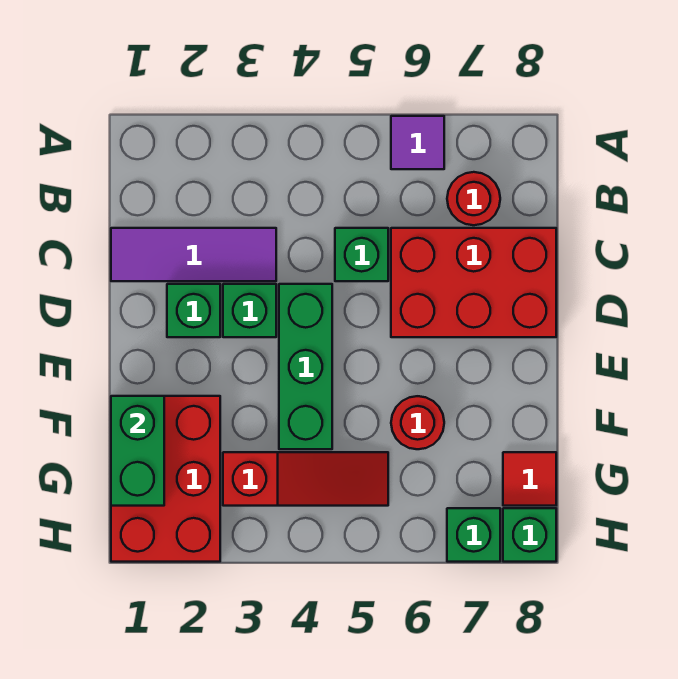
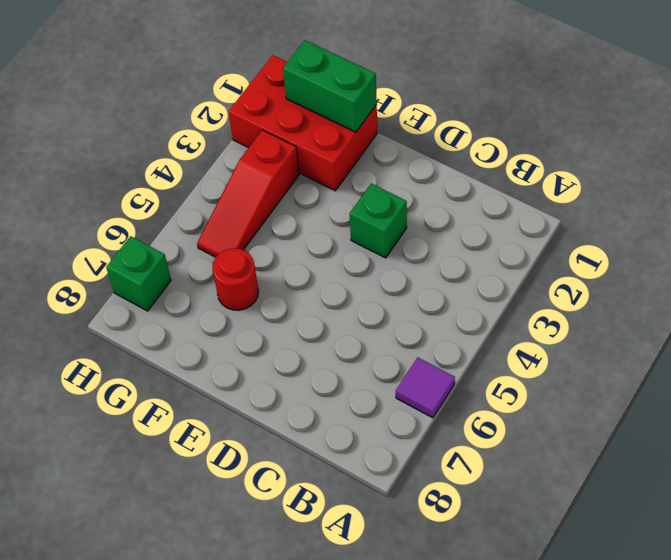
none -> red 1x1 round brick [447,172,500,225]
none -> purple 1x3 tile [111,228,276,281]
none -> green 1x1 brick [335,228,388,281]

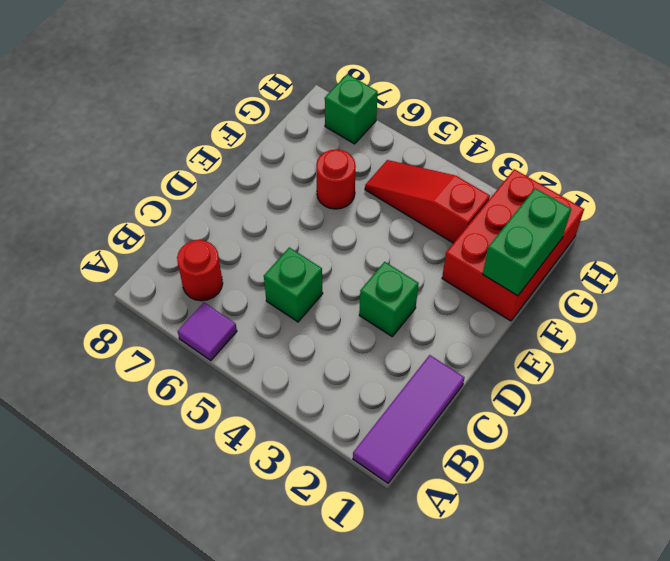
purple 1x3 tile [353,355,465,483] -> purple 1x3 tile turned to [111,228,276,281]
none -> red 2x3 brick [391,228,556,337]
none -> green 1x1 brick [167,284,220,337]
none -> green 1x3 brick [279,284,332,449]

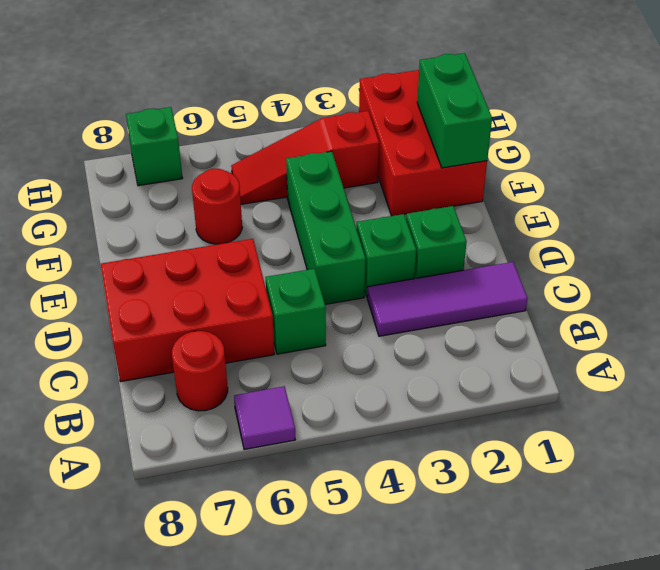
none -> red 1x1 tile [503,452,556,506]
none -> green 1x1 brick [503,508,556,562]

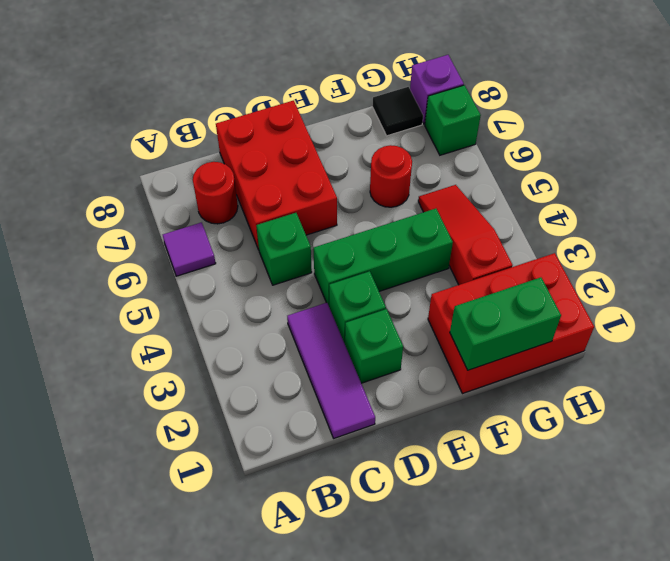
black 1x1 tile [372,87,423,136] -> red 1x1 tile [503,452,556,506]
purple 1x1 brick [410,55,464,124] -> green 1x1 brick [503,508,556,562]

